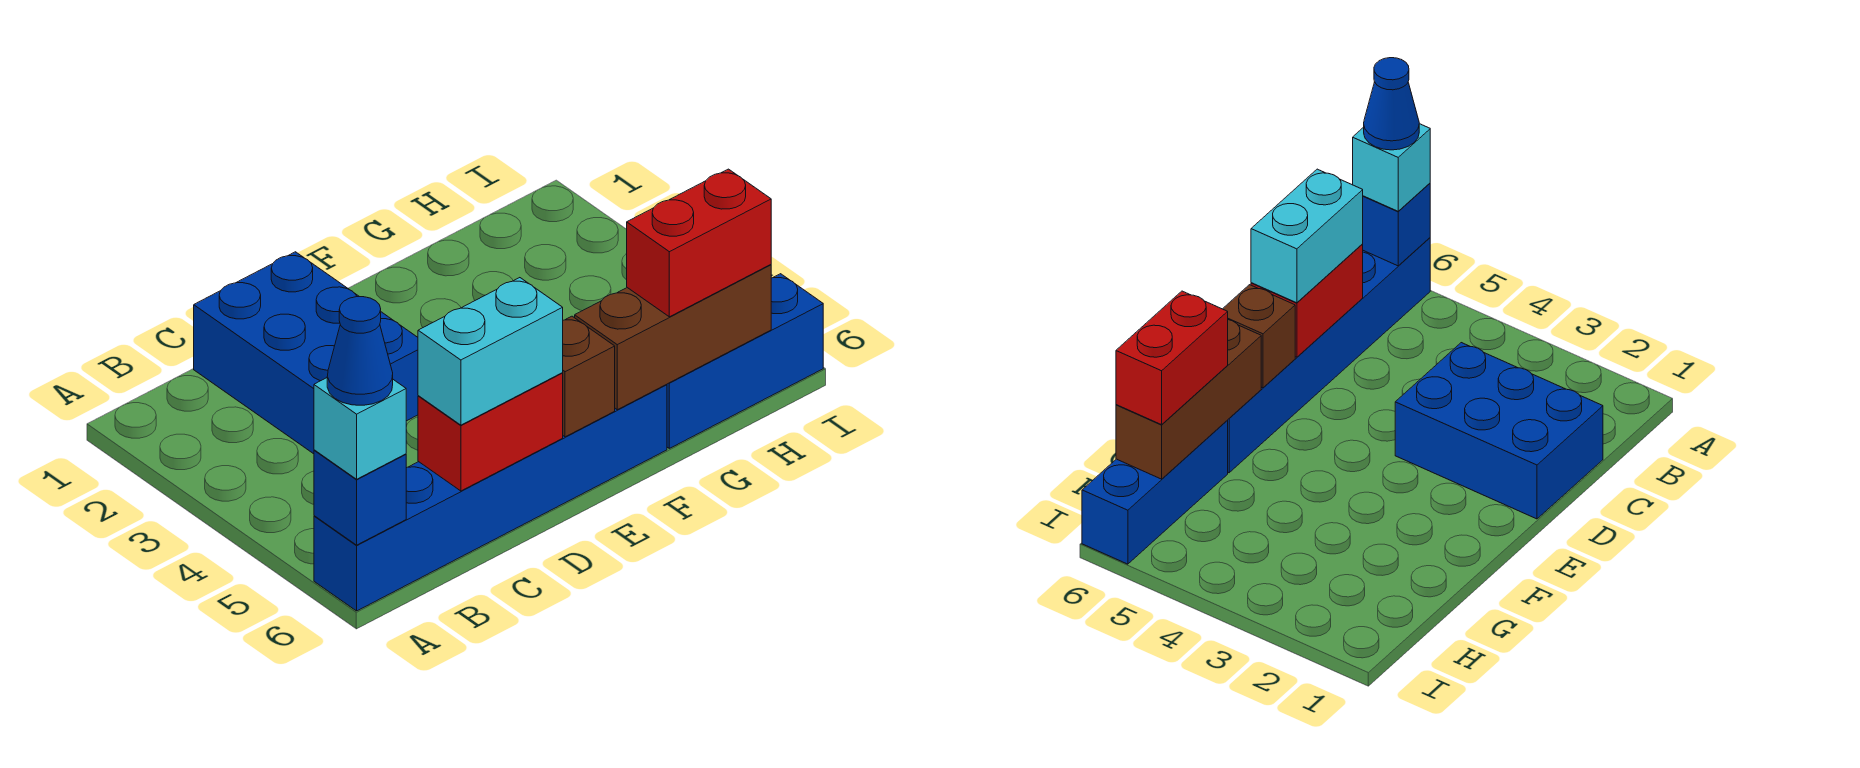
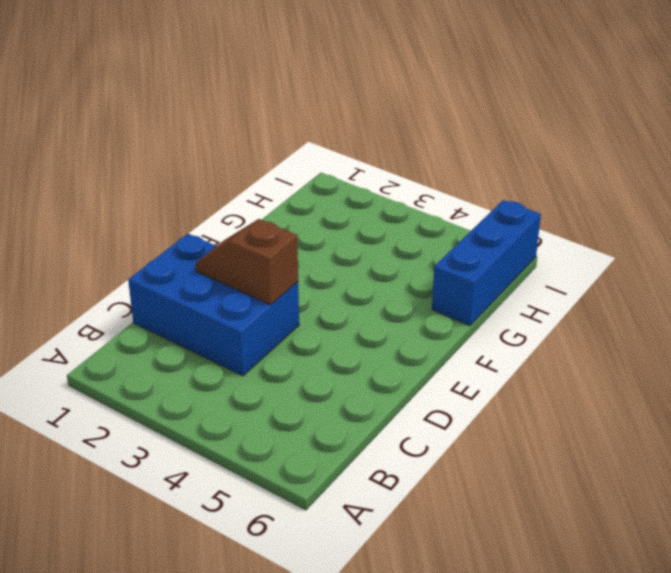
brown 1x2 slope [195,219,298,305] -> none
none -> blue 1x6 brick [314,385,667,611]
none -> blue 1x1 brick [314,450,406,545]

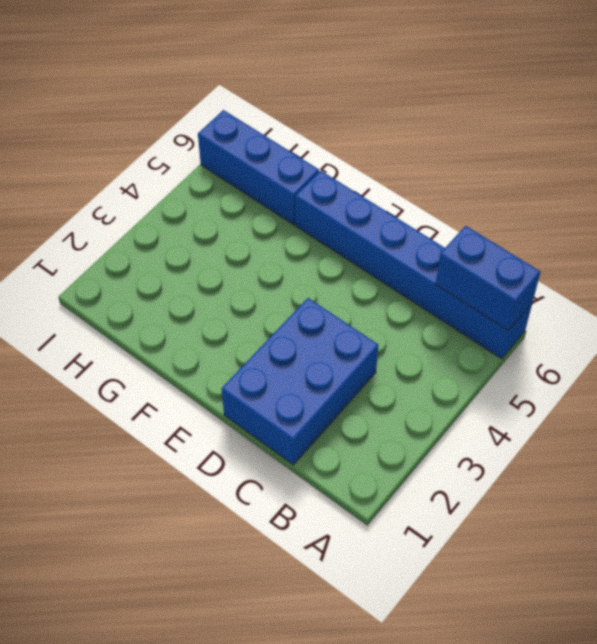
blue 1x2 brick [436,226,540,331] -> blue 1x1 brick [314,450,406,545]
none -> red 1x2 brick [418,373,563,491]
none -> brown 1x1 brick [563,316,615,437]

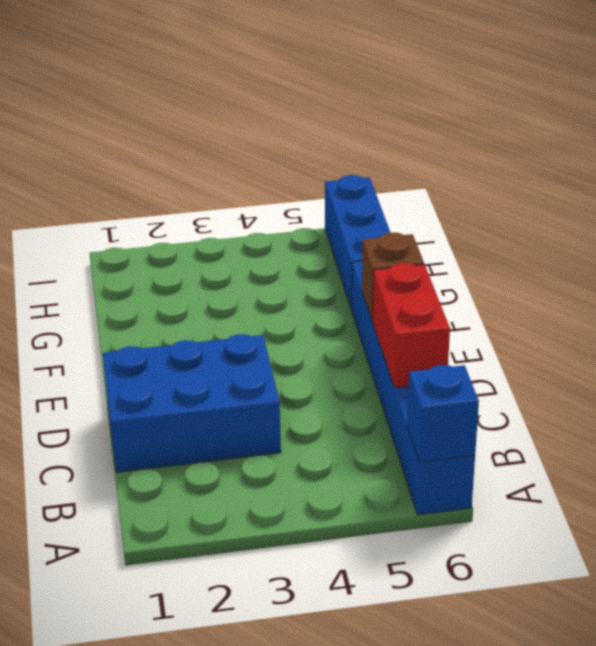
none -> brown 1x3 brick [575,265,771,410]
none -> cyan 1x1 brick [314,378,406,479]

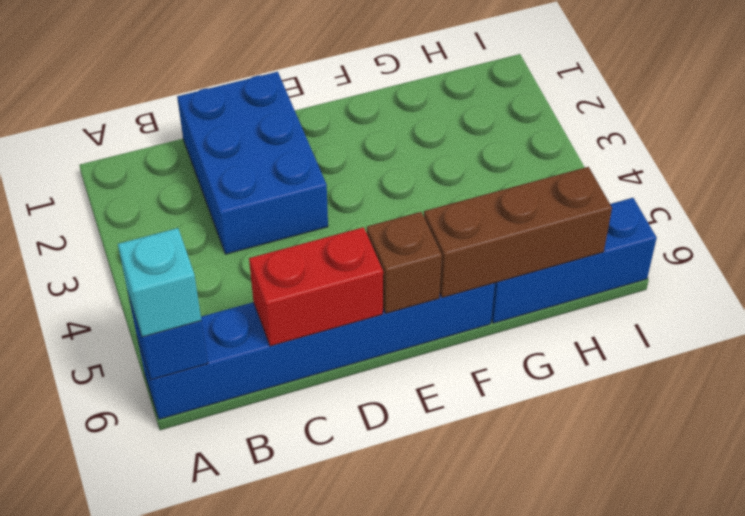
none -> cyan 1x2 brick [418,278,563,425]
none -> red 1x2 brick [627,169,771,317]

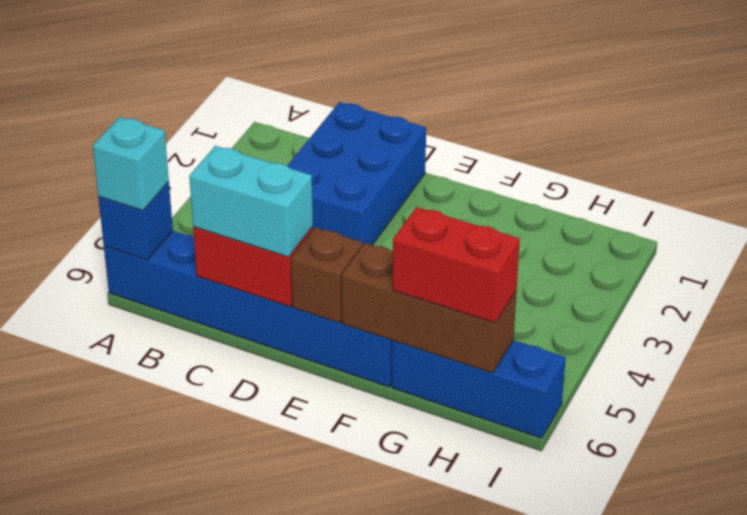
none -> blue 1x1 cone [327,297,393,405]

